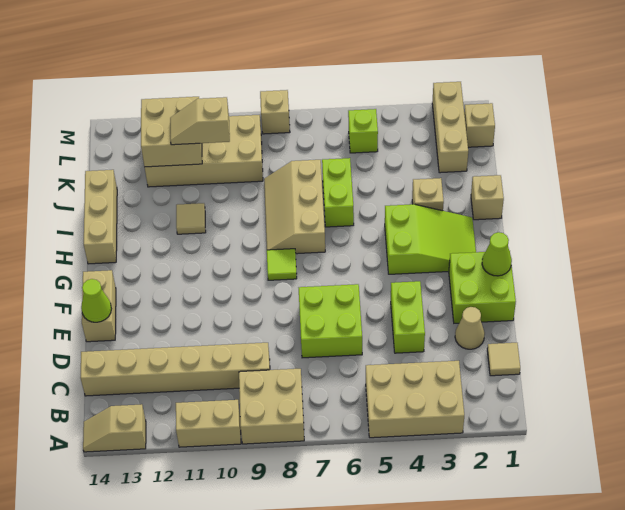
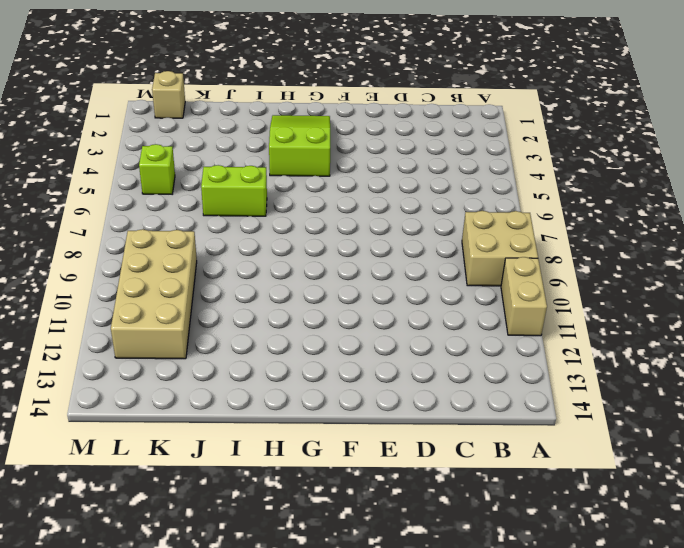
none -> tan 2x3 brick [366,361,464,438]
none -> tan 1x2 slope [83,404,146,452]
none -> tan 1x1 tile [487,343,520,376]

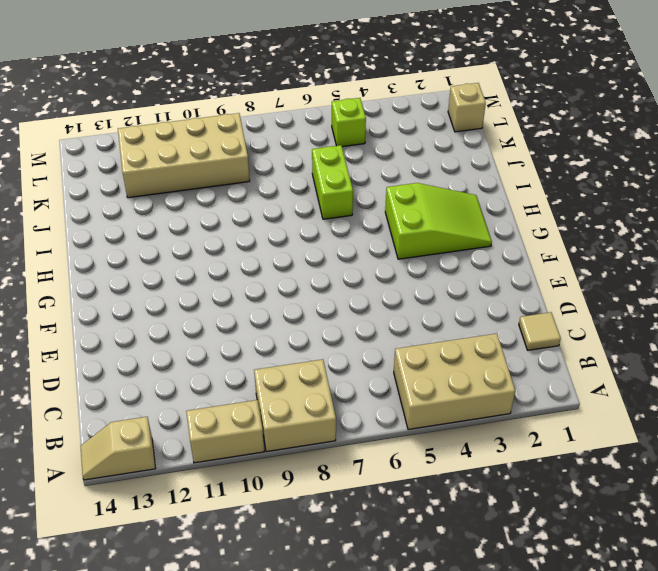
none -> tan 1x6 brick [80,343,270,396]
none -> tan 1x1 cone [455,307,485,349]
none -> lime 1x2 brick [391,281,425,353]

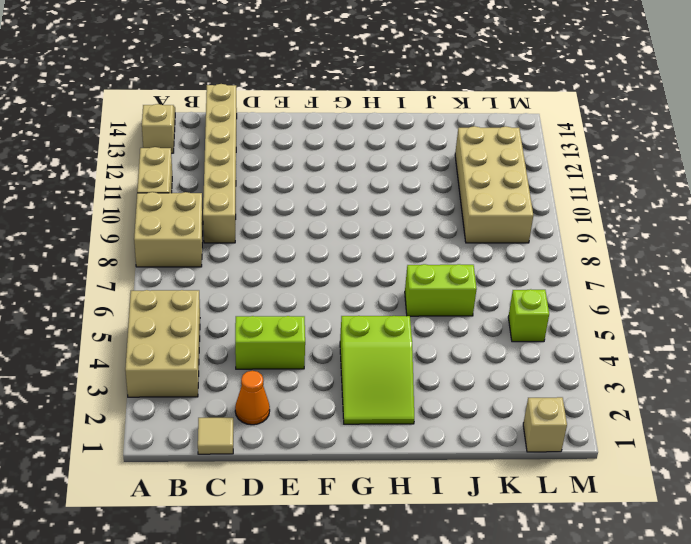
orange 1x1 cone [235,371,270,425] -> tan 1x1 cone [455,307,485,349]
none -> lime 2x2 brick [299,284,362,358]
none -> lime 2x2 brick [449,252,516,323]
none -> tan 1x2 brick [82,270,116,342]

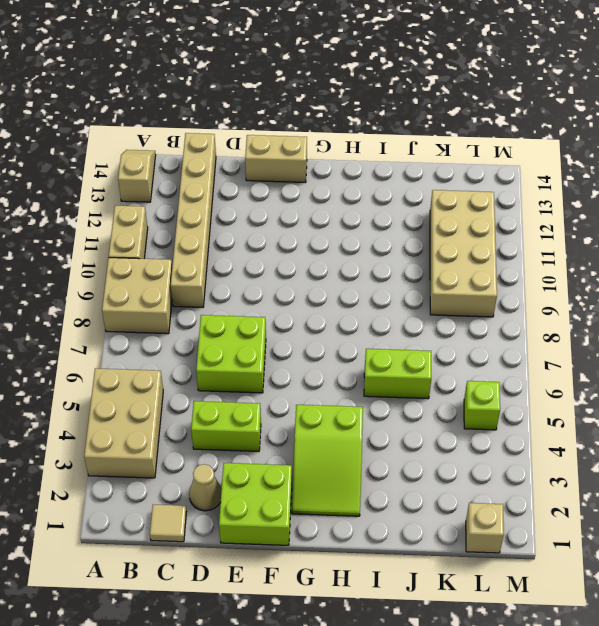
none -> lime 1x1 tile [267,249,297,280]
none -> tan 2x3 slope [264,160,325,254]
none -> tan 1x3 brick [84,170,117,264]

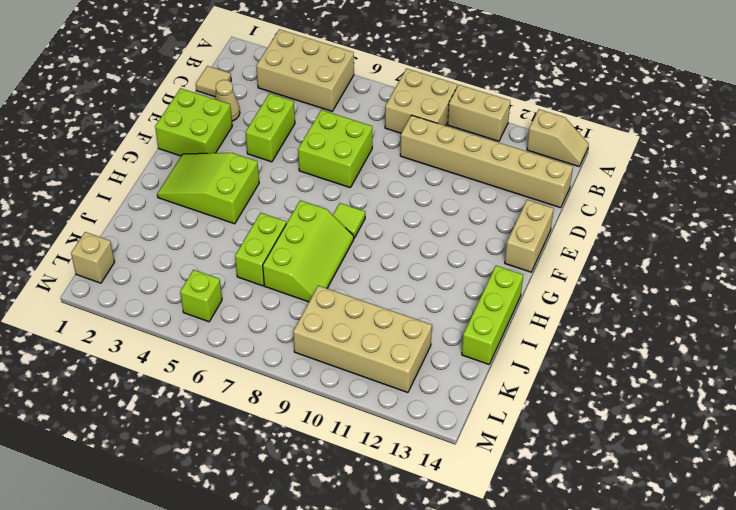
lime 2x3 slope [263,200,354,302] -> tan 2x3 slope [264,160,325,254]
lime 1x3 brick [462,266,523,364] -> tan 1x3 brick [84,170,117,264]
none -> tan 1x1 brick [471,175,504,220]
none -> tan 1x1 brick [412,178,444,211]
none -> tan 1x1 tile [176,203,206,234]

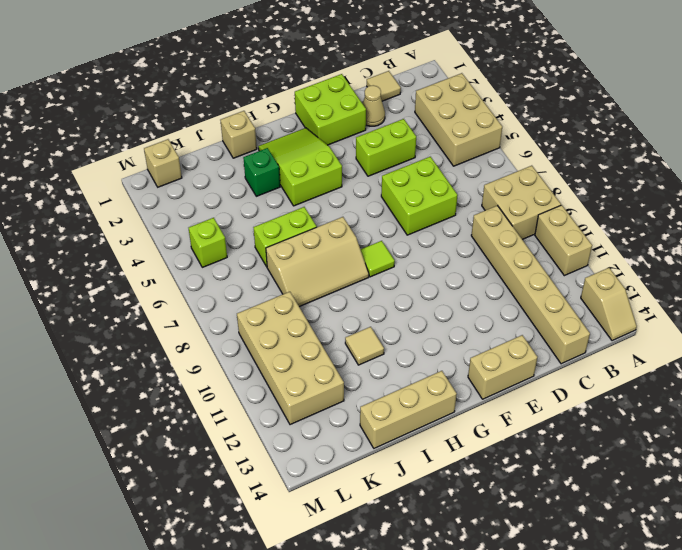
green 1x1 brick [243,148,280,196] -> tan 1x1 brick [412,178,444,211]
none -> tan 1x3 brick [432,82,468,173]
none -> tan 1x1 brick [260,90,290,134]
none -> lime 1x1 cone [81,279,112,322]

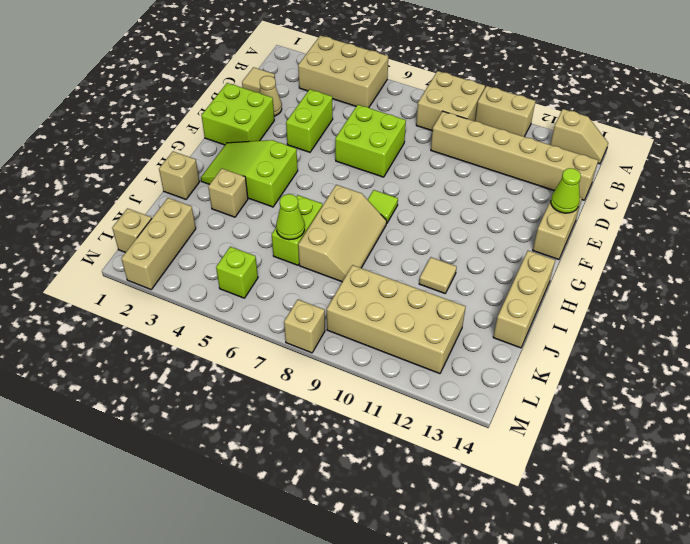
lime 1x1 cone [276,194,305,240] -> lime 1x1 cone moved to [482,232,512,276]
none -> tan 2x2 brick [141,97,202,167]
none -> tan 1x2 slope [170,97,230,145]

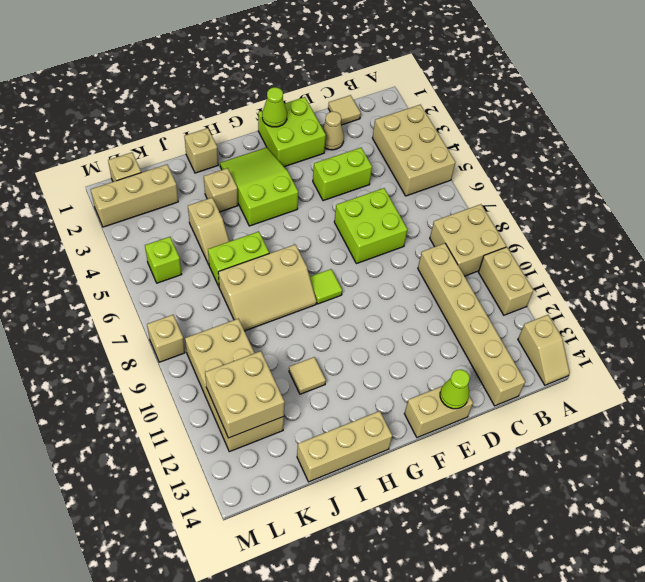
tan 1x2 slope [188,198,229,264] -> tan 1x2 slope moved to [170,97,230,145]

